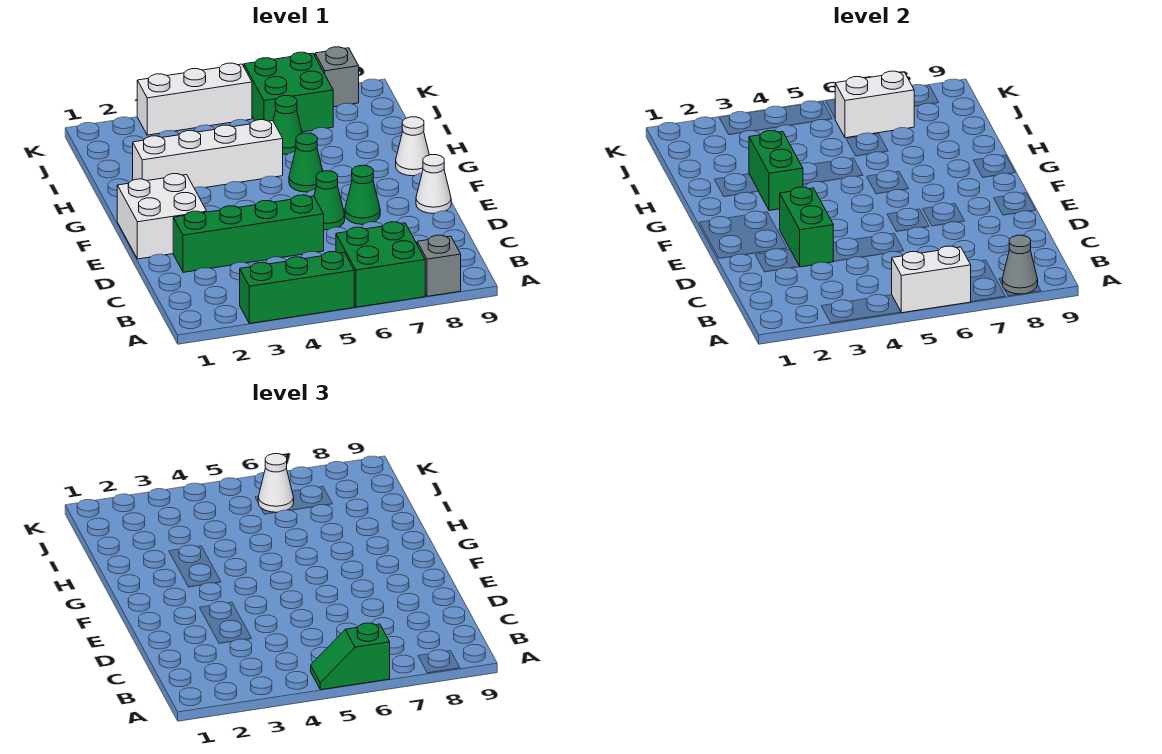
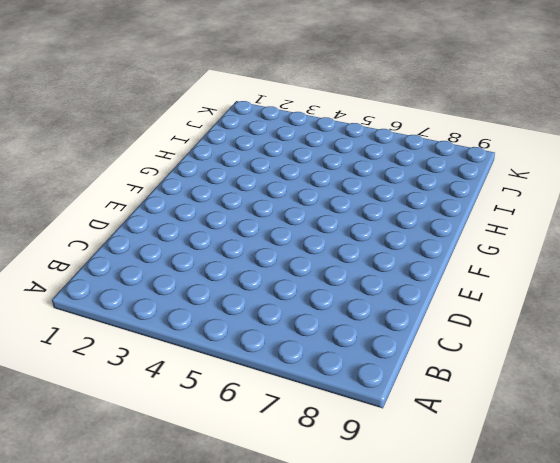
none -> green 1x3 brick [240,252,354,324]
none -> green 2x2 brick [336,222,425,307]
none -> grey 1x1 brick [417,235,461,296]

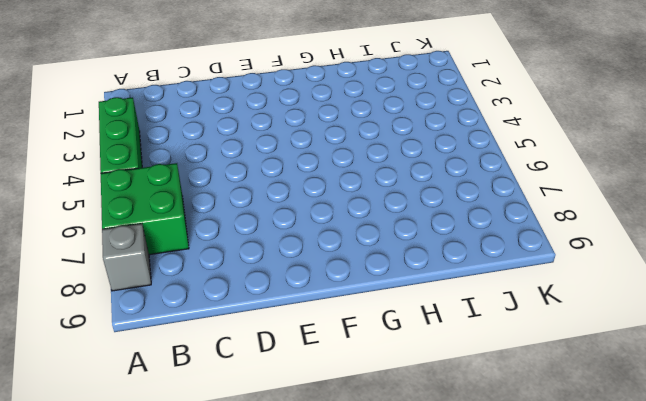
none -> green 1x4 brick [173,195,324,272]
none -> white 2x2 brick [117,174,207,259]
none -> green 1x1 cone [314,171,345,230]

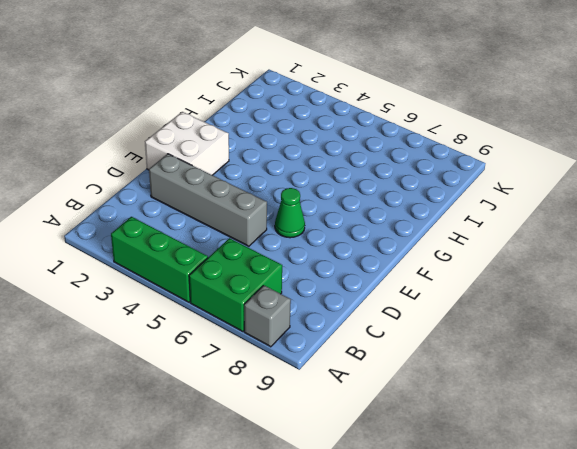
grey 1x4 brick [149,154,267,246] -> green 1x4 brick [173,195,324,272]
none -> green 1x1 cone [345,165,380,224]
none -> white 1x1 cone [416,155,451,213]
none -> green 1x1 cone [289,133,323,192]

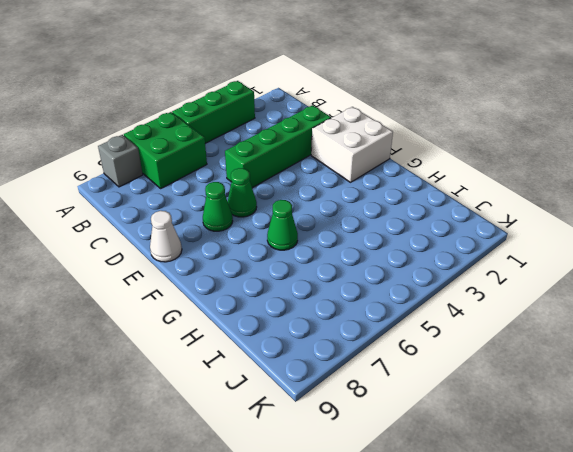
none -> white 1x1 cone [396,117,429,176]
none -> white 1x4 brick [133,120,283,188]
none -> green 1x1 cone [273,96,302,154]

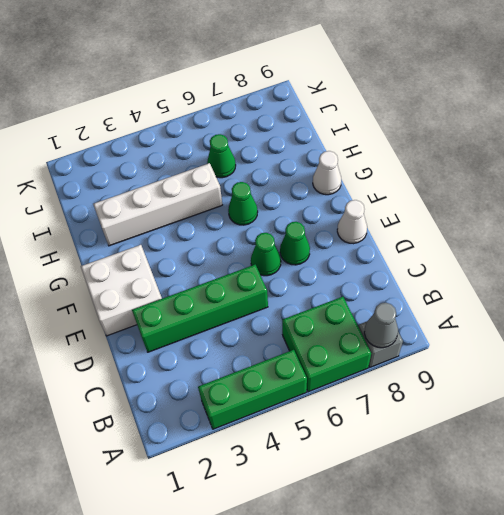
none -> green 2x2 brick [244,52,333,132]
none -> white 1x3 brick [137,63,252,135]
none -> grey 1x1 brick [315,47,359,107]

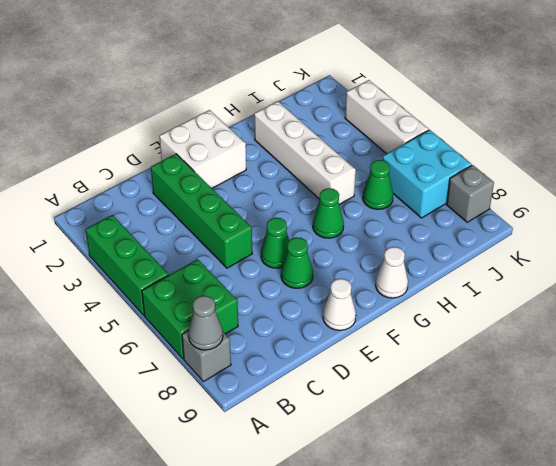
cyan 2x2 brick [382,130,472,218] -> green 2x2 brick [244,52,333,132]
none -> white 1x2 brick [892,246,971,313]
none -> green 1x2 brick [780,187,834,267]
none -> green 1x2 brick [749,131,803,211]

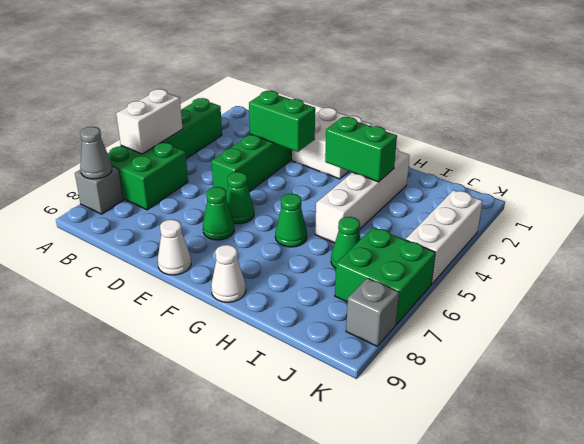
none -> white 1x2 brick [835,71,914,138]
none -> green 1x2 slope [311,623,390,690]
none -> white 1x1 cone [258,454,294,512]

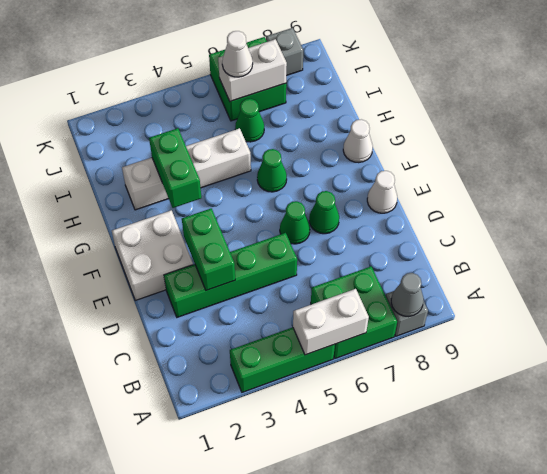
none -> white 1x3 brick [137,63,252,135]
none -> green 1x2 slope [311,623,390,690]

